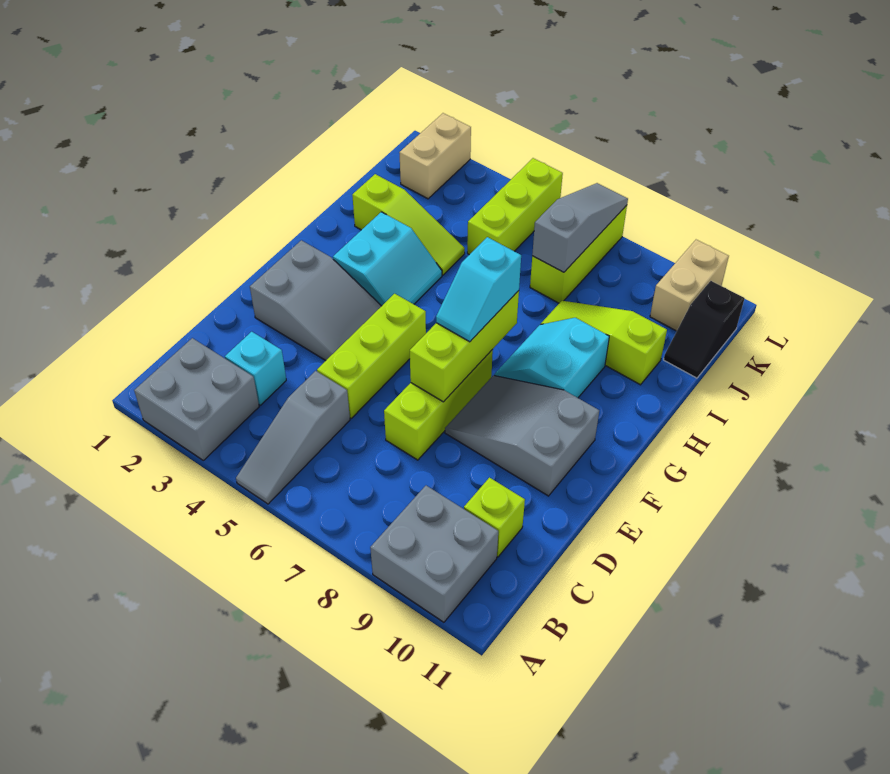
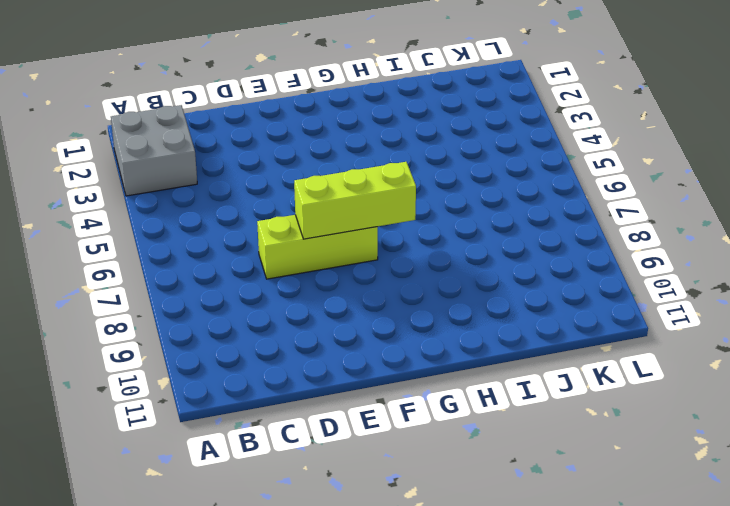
none -> grey 1x3 slope [236,371,350,504]
none -> grey 2x2 brick [370,486,498,622]
none -> cyan 1x1 brick [225,332,286,405]

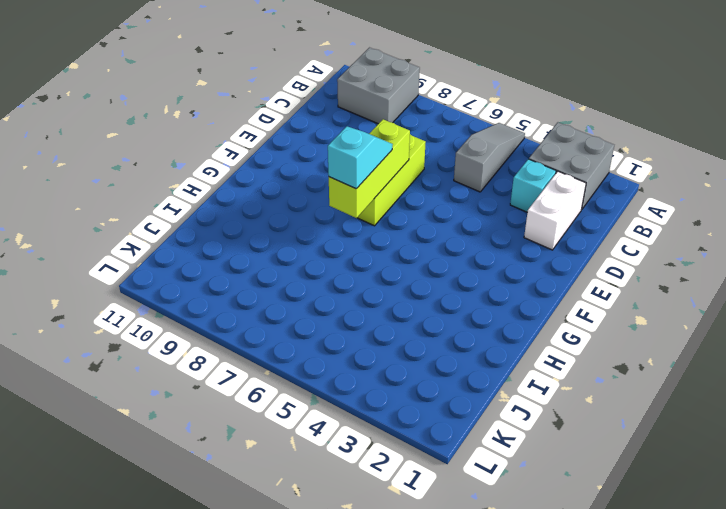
white 1x2 brick [524,171,586,250] -> none
none -> lime 1x1 brick [464,478,525,557]
none -> lime 1x3 brick [317,294,426,418]
none -> grey 2x3 slope [250,240,381,361]

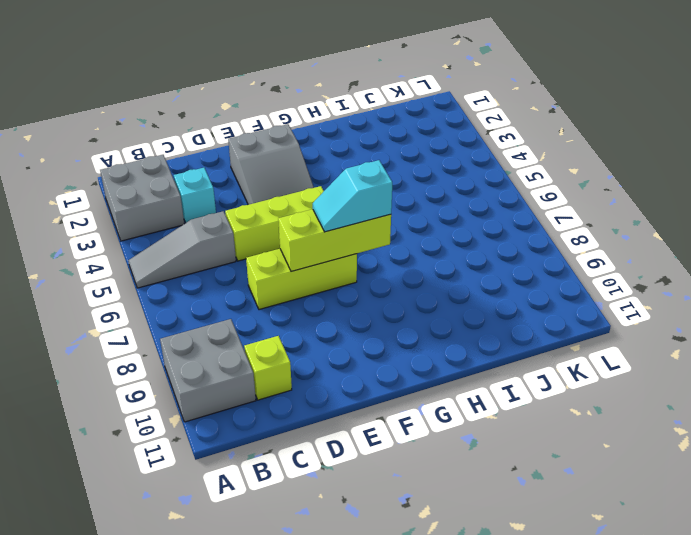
none -> grey 2x3 slope [445,375,599,496]
none -> cyan 2x2 slope [333,212,442,306]
none -> cyan 2x2 slope [494,318,609,398]

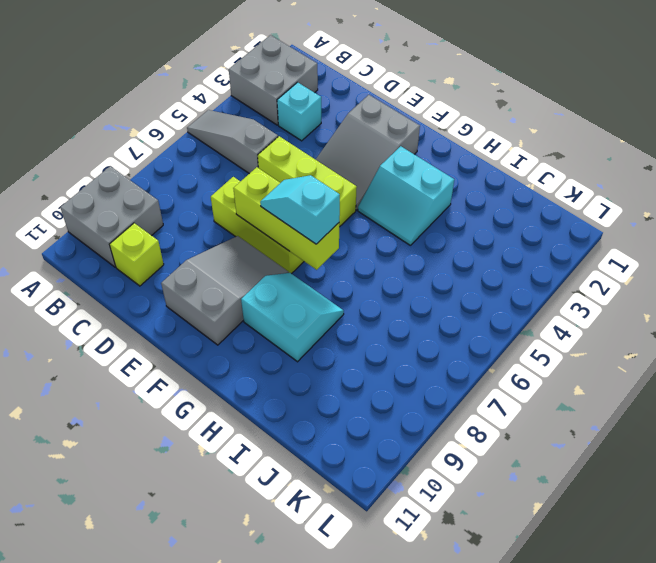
none -> lime 1x3 slope [352,174,465,275]
none -> lime 1x3 slope [541,301,667,385]
none -> lime 1x3 brick [467,158,563,255]

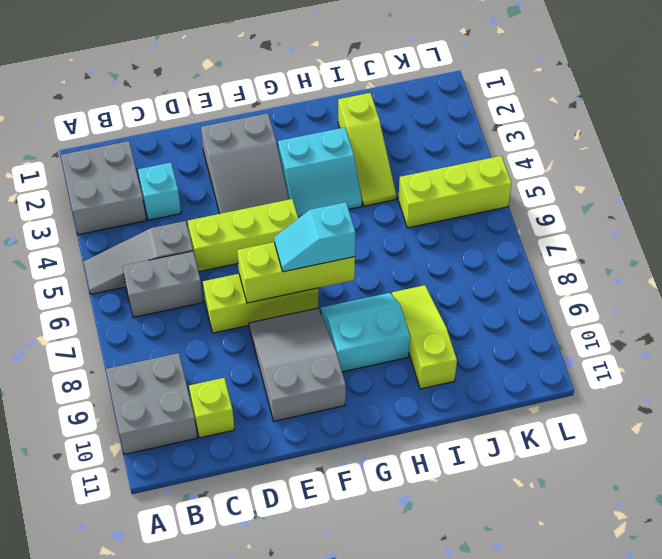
grey 1x2 brick [122,251,203,317] -> none
none -> lime 1x3 brick [530,205,627,303]
none -> black 1x2 slope [664,281,745,378]
none -> tan 1x2 brick [399,113,471,199]

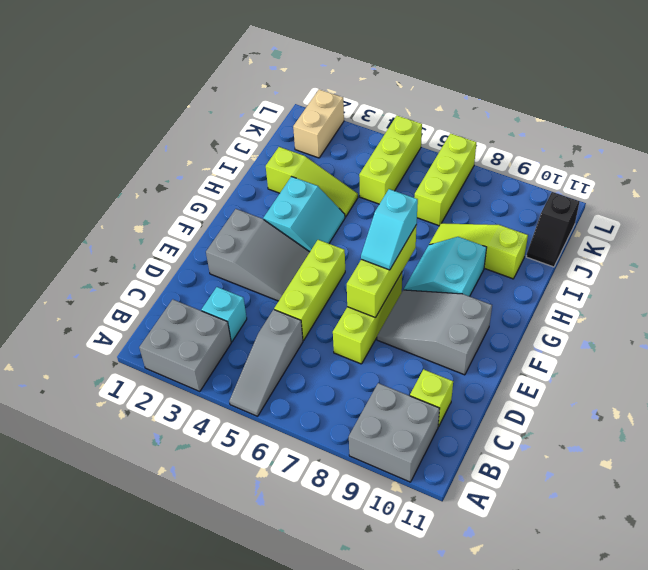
none -> tan 1x2 brick [650,240,729,331]
none -> grey 1x3 slope [532,183,628,272]

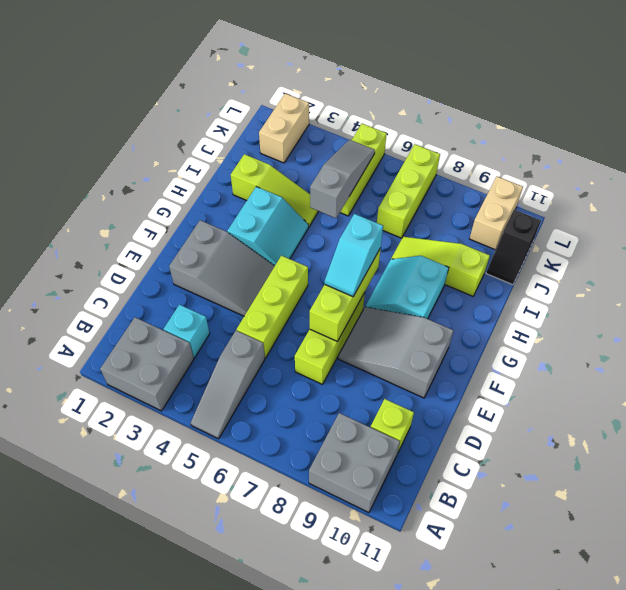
grey 1x3 slope [310,140,375,218] -> grey 1x3 slope moved to [532,183,628,272]

